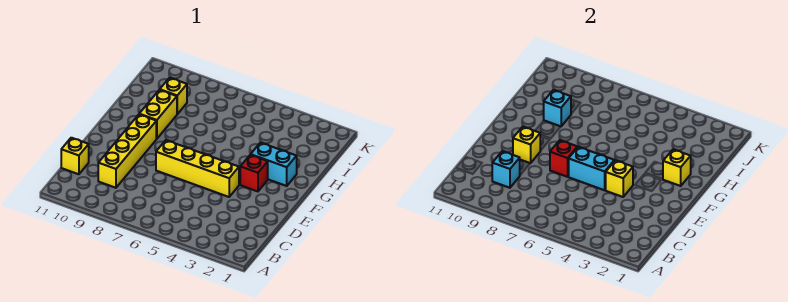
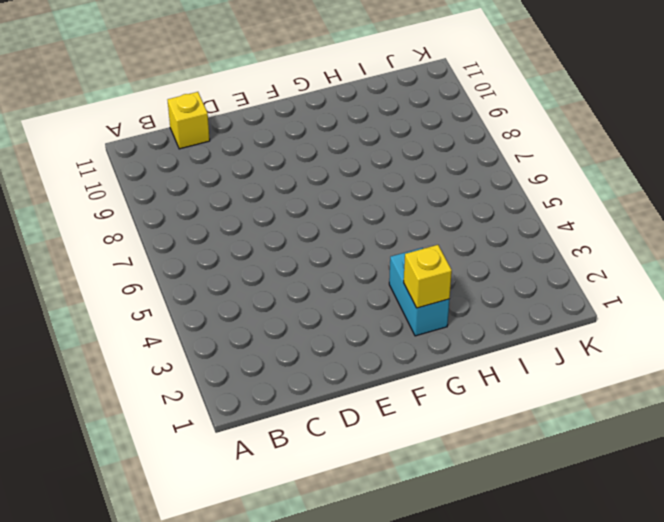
none -> yellow 1x4 brick [98,115,156,188]
none -> yellow 1x4 brick [156,140,239,197]
none -> red 1x1 brick [240,155,268,191]

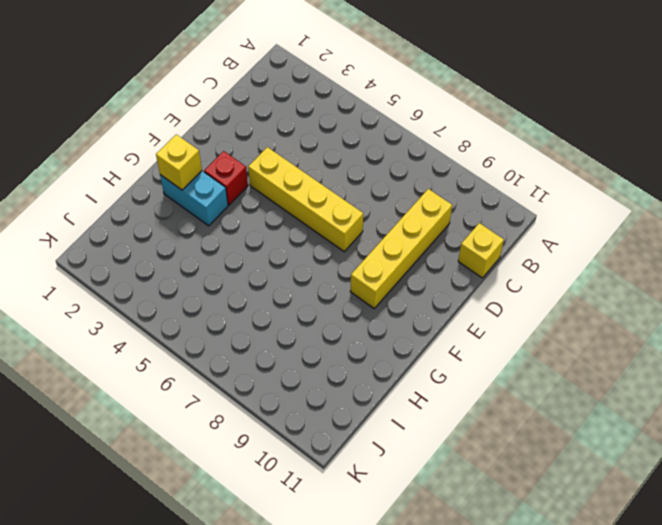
none -> yellow 1x2 brick [139,90,177,139]
none -> yellow 1x1 brick [160,78,187,114]
none -> cyan 1x1 brick [492,151,520,188]

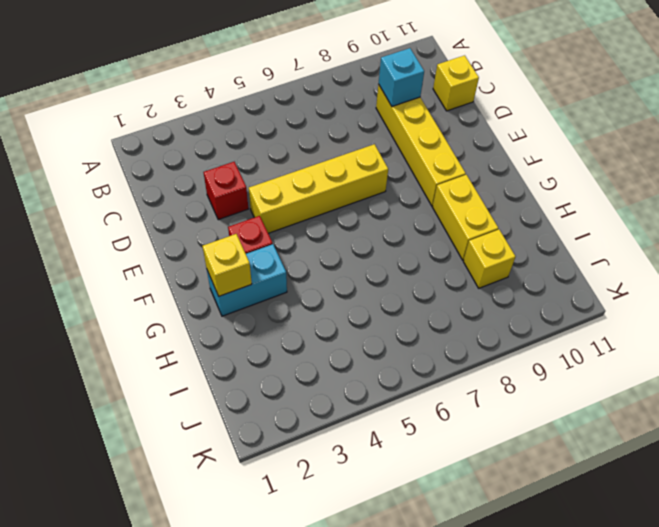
red 1x1 brick [204,162,248,220] -> red 1x1 brick moved to [550,140,577,177]
none -> yellow 1x1 brick [606,160,633,197]
none -> cyan 1x2 brick [569,147,614,190]
none -> yellow 1x1 brick [513,127,540,163]

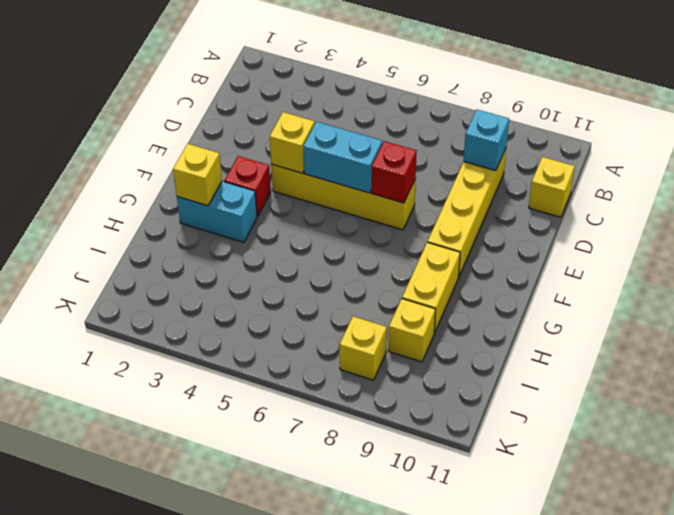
yellow 1x1 brick [339,317,387,380] -> yellow 1x1 brick moved to [513,127,540,163]
none -> cyan 1x1 brick [544,90,571,126]

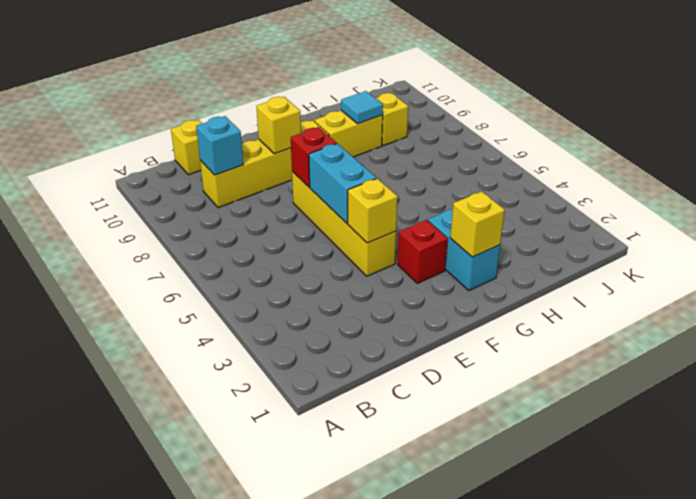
cyan 1x1 tile [341,91,383,124] -> cyan 1x1 brick [544,90,571,126]

